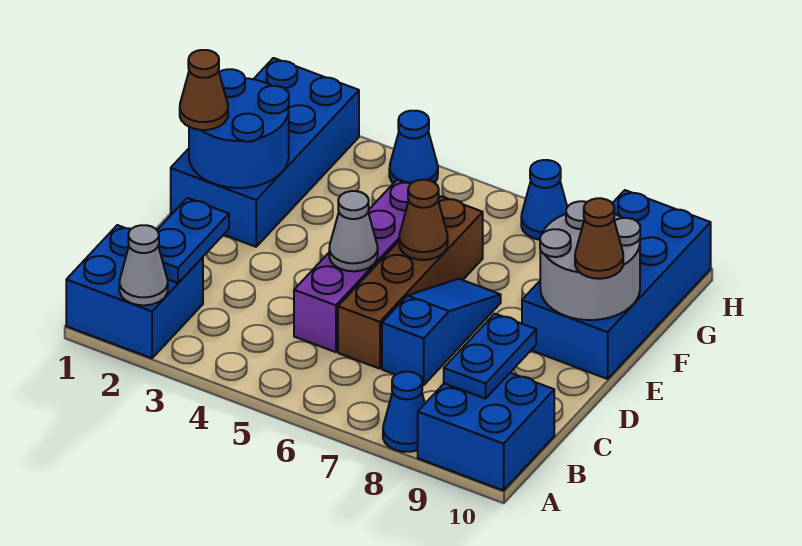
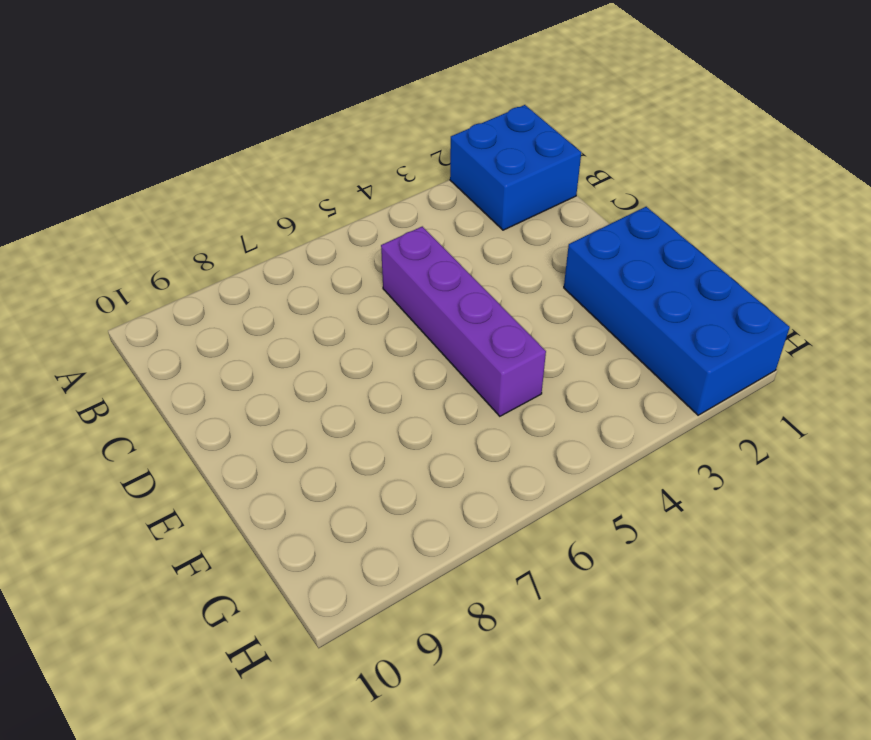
none -> blue 1x1 cone [383,372,425,452]
none -> blue 2x2 brick [418,373,554,490]
none -> brown 1x4 brick [338,196,483,369]

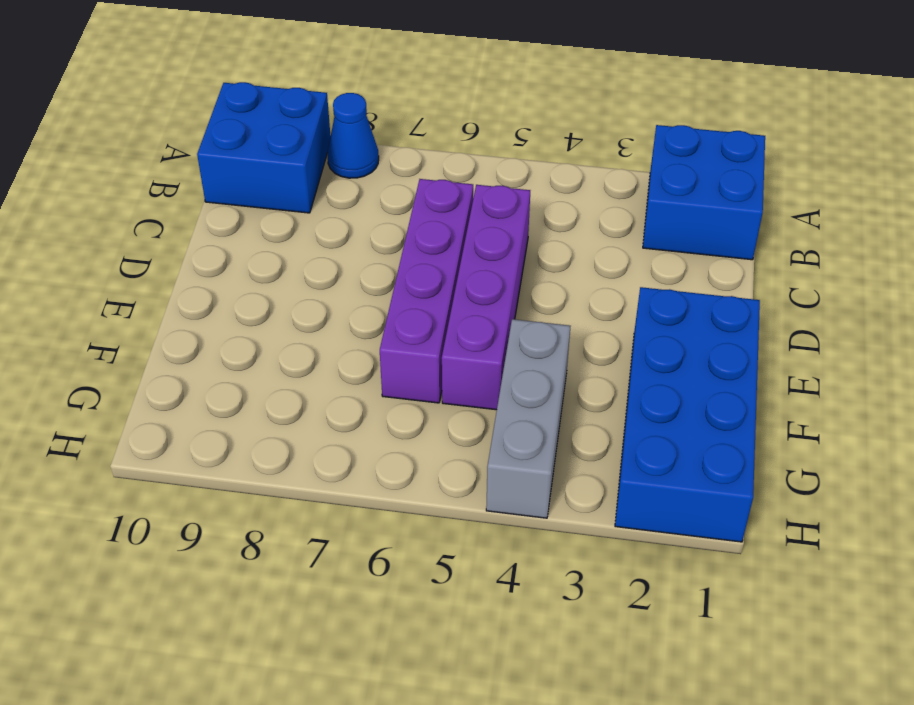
purple 1x4 brick [380,179,473,403] -> brown 1x4 brick [338,196,483,369]
grey 1x3 brick [486,319,570,518] -> blue 1x1 cone [389,111,438,183]
none -> blue 1x3 slope [382,279,501,385]
none -> blue 2x4 brick [522,190,711,379]
none -> blue 1x1 cone [521,160,567,240]

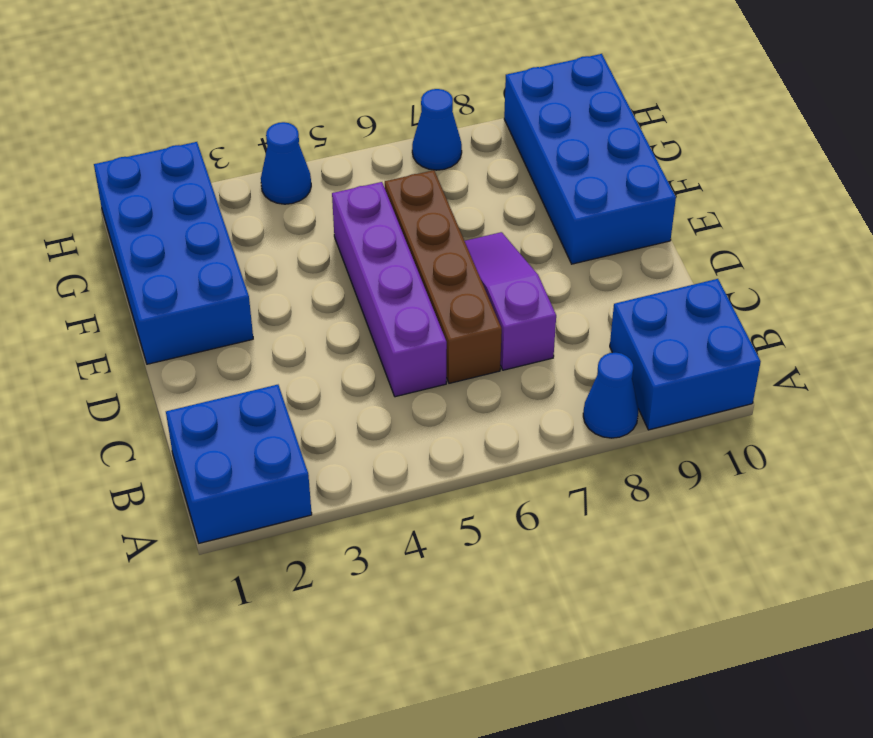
purple 1x3 slope [465,232,556,370] -> blue 1x3 slope [382,279,501,385]
none -> grey 1x1 cone [119,225,168,305]
none -> blue 1x2 plate [157,198,229,283]
none -> blue 1x2 plate [444,314,536,399]

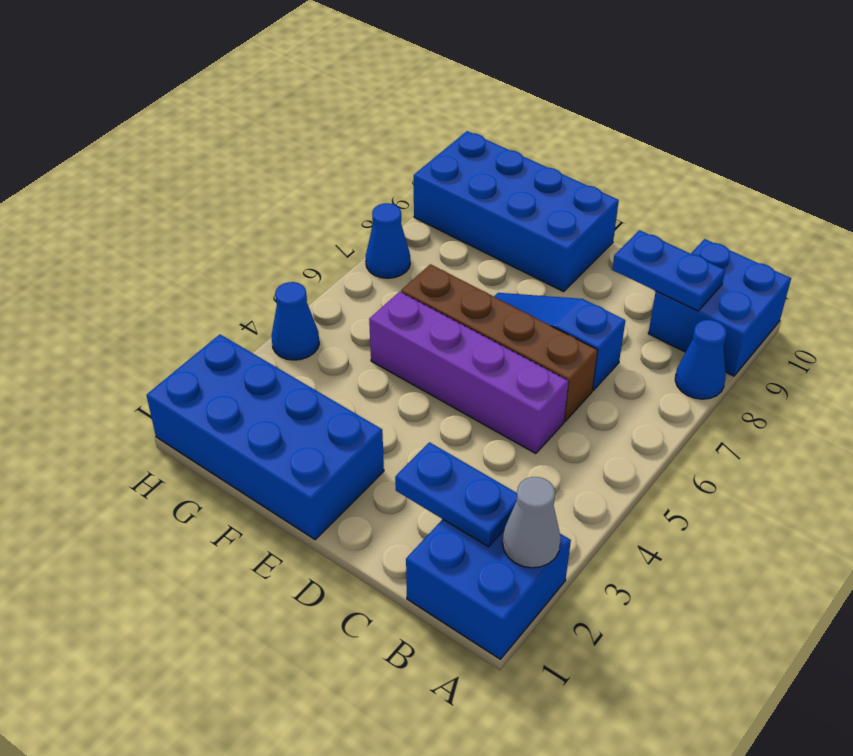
none -> grey 1x1 cone [329,191,378,271]
none -> blue 2x2 round brick [189,69,289,188]
none -> brown 1x1 cone [399,180,448,260]

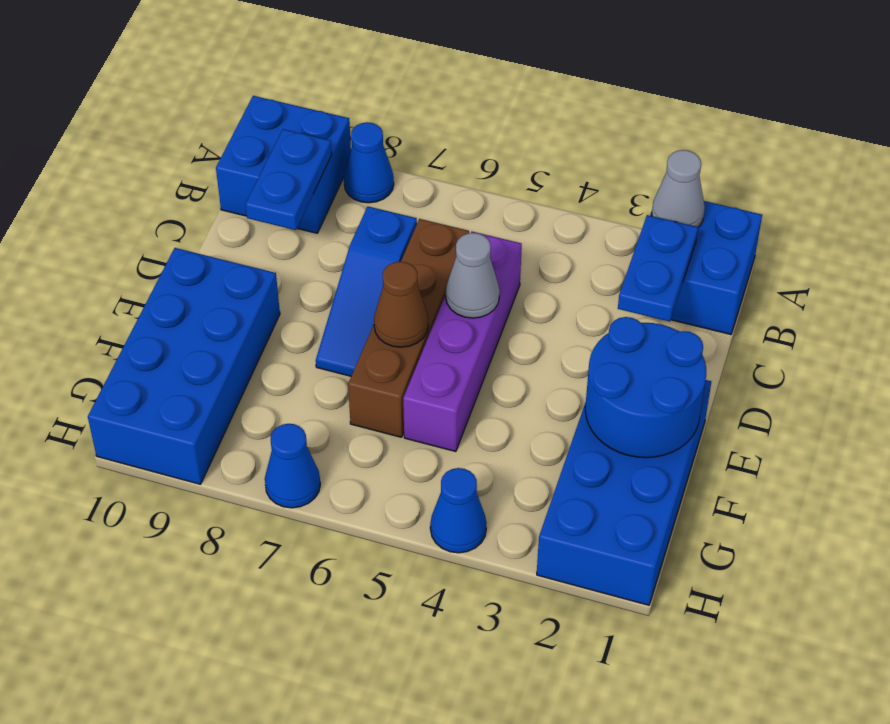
none -> grey 2x2 round brick [540,201,640,320]
none -> brown 1x1 cone [180,50,228,130]
none -> brown 1x1 cone [575,198,623,279]

